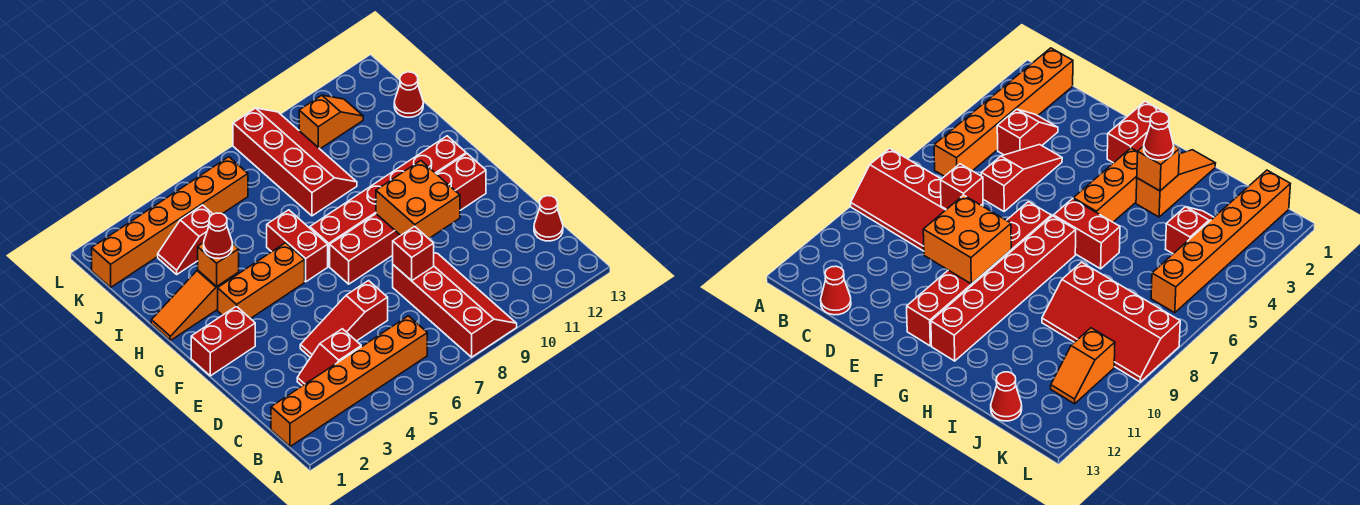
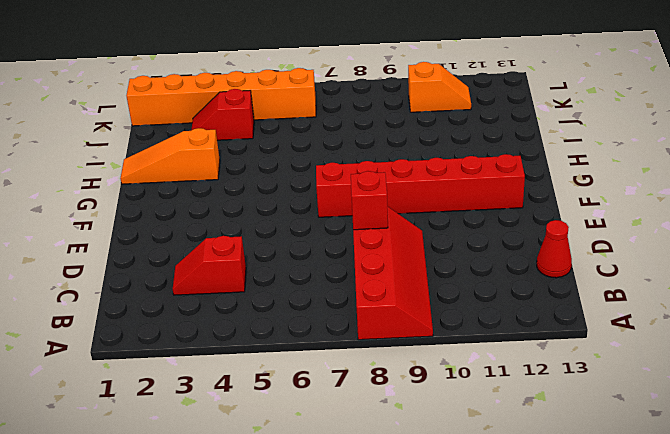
none -> orange 1x6 brick [271,316,427,447]
none -> red 1x3 slope [300,281,388,357]
none -> red 1x2 brick [191,306,255,376]

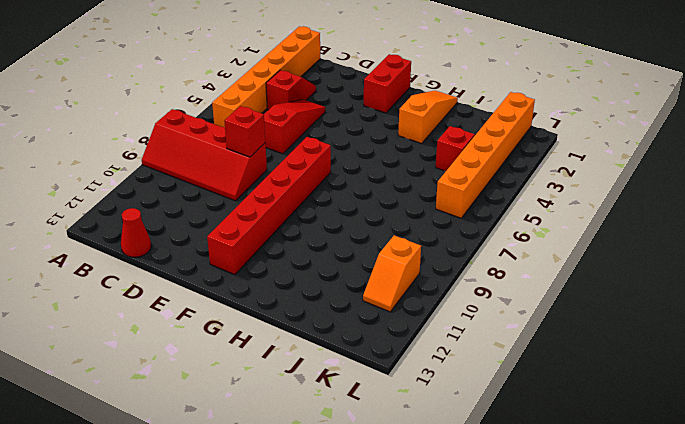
none -> orange 1x3 brick [218,243,305,319]
none -> red 1x2 brick [267,210,328,282]
none -> red 1x6 brick [310,136,466,266]

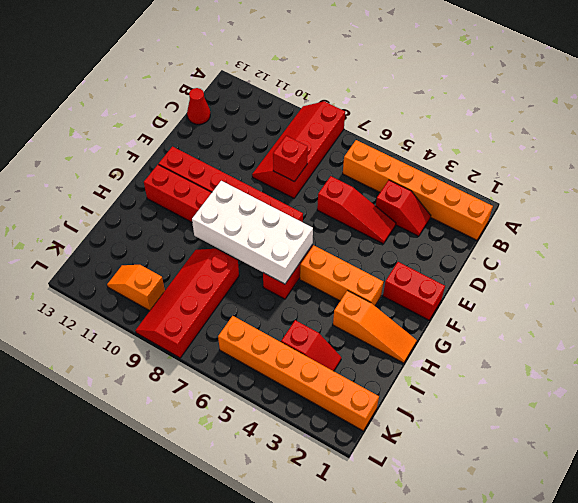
white 2x4 brick [192,181,313,284] -> none
none -> red 1x1 cone [394,72,423,117]
none -> orange 2x2 brick [376,161,460,239]
none -> orange 1x1 brick [198,243,239,287]

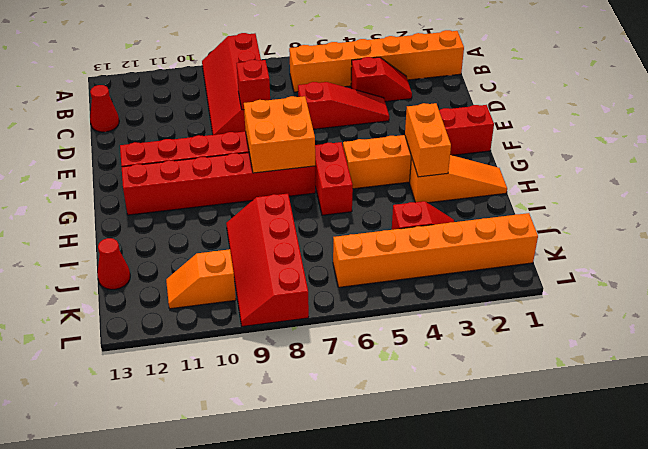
orange 2x2 brick [244,96,315,173] -> orange 2x2 brick moved to [376,161,460,239]
orange 1x2 brick [405,103,451,177] -> orange 1x1 brick [198,243,239,287]
none -> red 1x1 cone [204,213,233,259]

